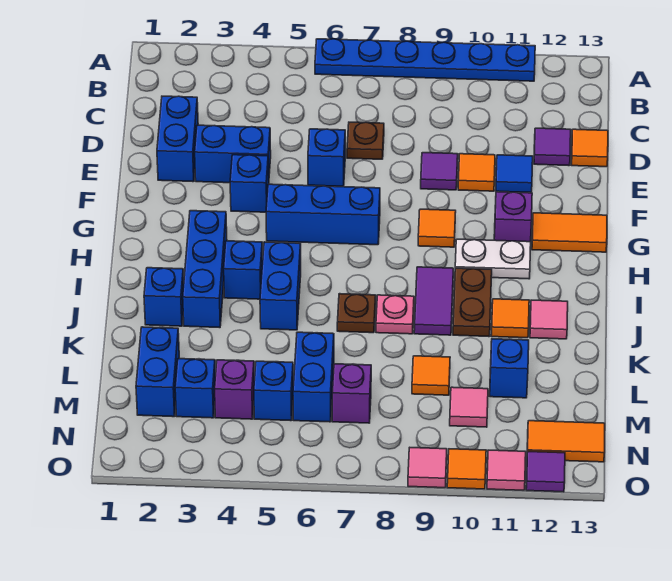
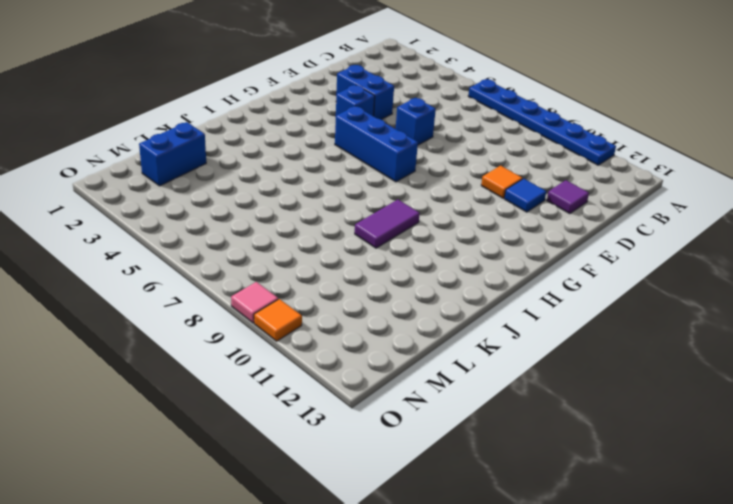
none -> blue 1x2 brick [157,96,198,182]
none -> brown 1x1 plate [347,122,384,159]
none -> orange 1x1 tile [571,129,608,167]
none -> purple 1x1 tile [421,153,458,190]

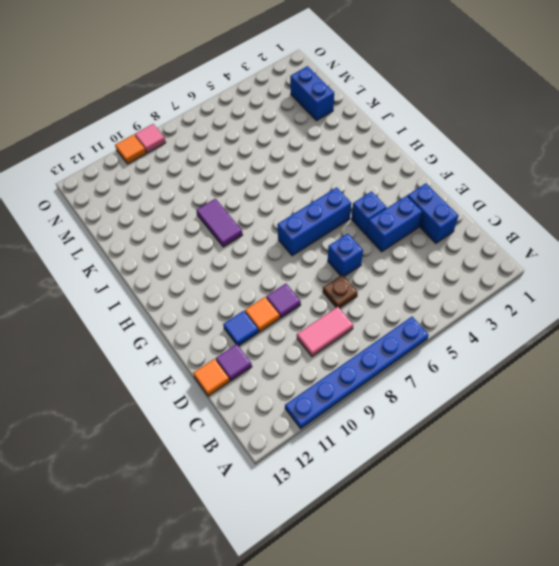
pink 1x2 tile [297,307,353,357] -> none
none -> orange 1x1 tile [418,209,456,247]
none -> purple 1x1 brick [494,192,532,242]
none -> orange 1x2 tile [532,213,607,252]
none -> blue 1x3 brick [183,211,227,328]

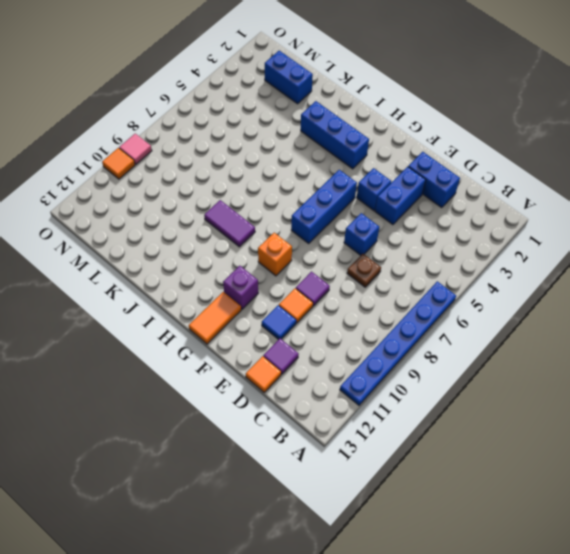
orange 1x1 brick [258,233,292,276] -> orange 1x1 tile [418,209,456,247]
none -> white 1x2 plate [455,239,531,279]
none -> blue 1x1 brick [224,241,263,299]
none -> blue 1x2 brick [260,242,301,330]
none -> brown 1x2 plate [453,268,492,337]

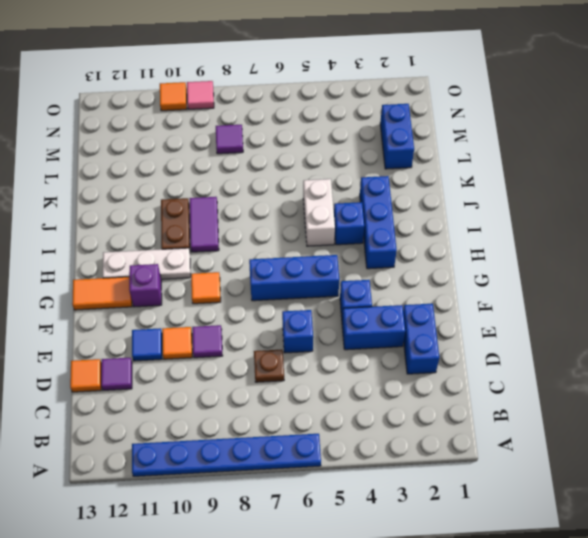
white 1x3 plate [103,248,191,279] -> white 1x2 plate [455,239,531,279]
white 1x2 brick [303,179,335,246] -> blue 1x2 brick [260,242,301,330]
purple 1x1 tile [216,125,243,154] -> purple 1x1 tile moved to [526,452,565,492]
none -> blue 1x1 brick [144,268,184,326]
none -> brown 1x1 plate [337,294,376,333]
none -> pink 1x1 plate [376,295,414,334]
none -> orange 1x1 tile [491,299,529,338]

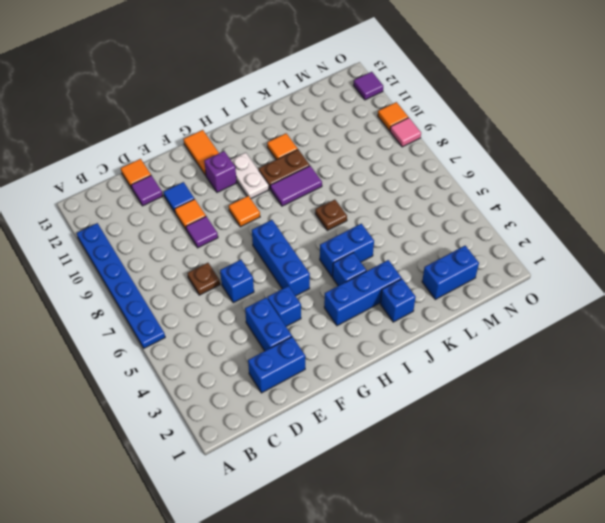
none -> pink 1x1 plate [376,295,414,334]
none -> pink 1x1 tile [530,300,568,339]
none -> blue 1x2 brick [293,332,334,422]
none -> orange 1x1 tile [412,356,450,395]

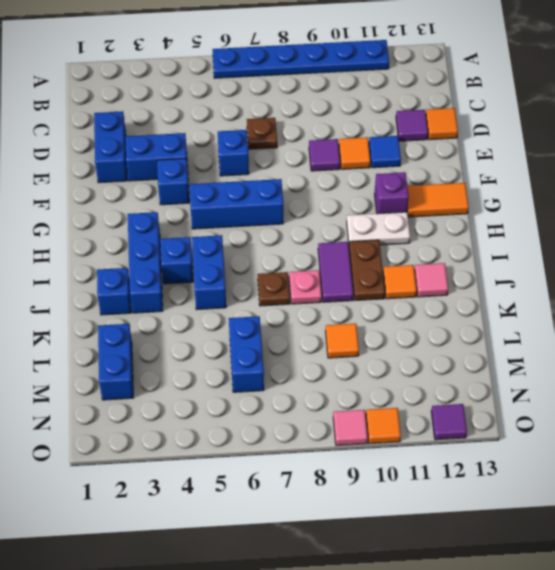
none -> orange 1x1 tile [418,209,456,247]
none -> blue 1x1 brick [490,339,529,398]
none -> blue 1x1 brick [175,359,215,418]
none -> purple 1x1 brick [215,360,254,419]

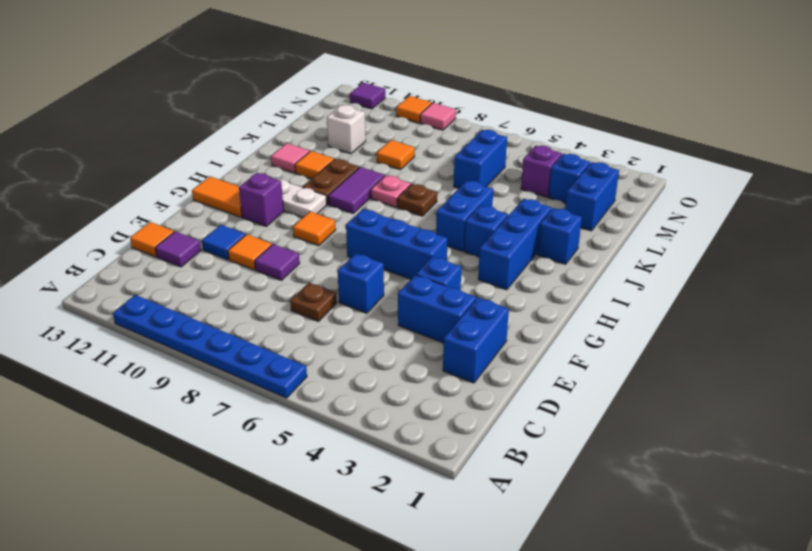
white 1x1 brick [327,105,366,154] -> blue 1x1 brick [490,339,529,398]
none -> blue 1x1 brick [254,361,293,421]
none -> purple 1x1 brick [332,364,371,423]
none -> pink 1x1 tile [450,387,488,427]
none -> orange 1x2 tile [527,421,605,462]

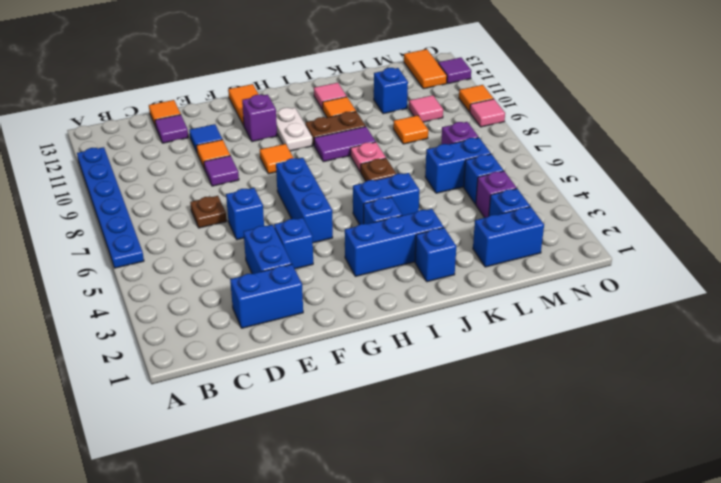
none -> pink 1x1 tile [487,450,526,490]

